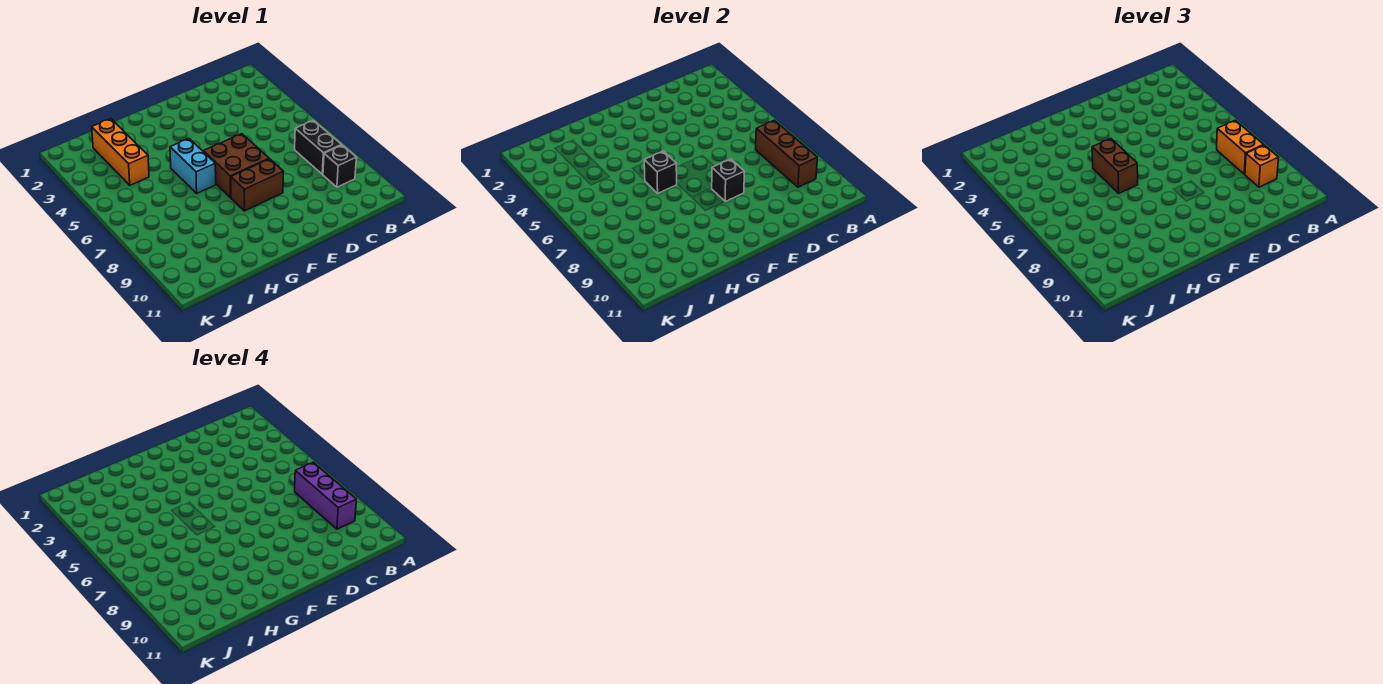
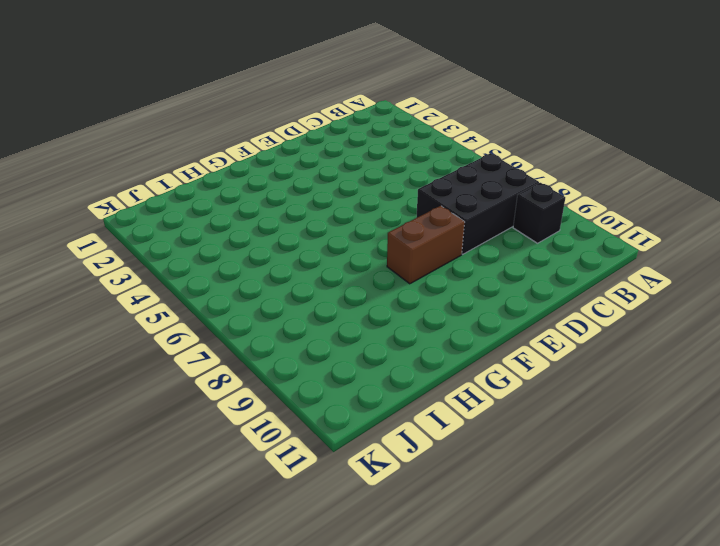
black 2x3 brick [416,153,539,254] -> black 1x2 brick [295,120,341,174]
none -> brown 2x2 brick [203,134,269,197]
none -> cyan 1x2 brick [170,139,216,193]
none -> orange 1x3 brick [92,119,149,185]

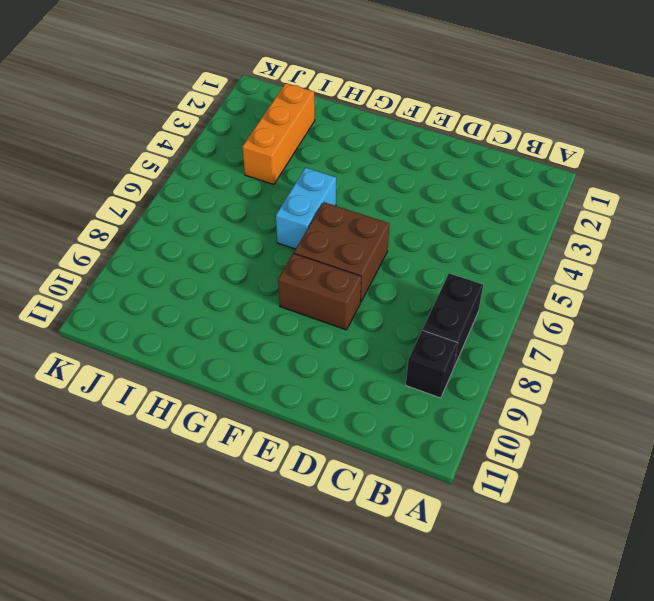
none -> brown 1x3 brick [756,120,817,187]
none -> black 1x1 brick [712,159,745,201]
none -> black 1x1 brick [644,151,677,193]

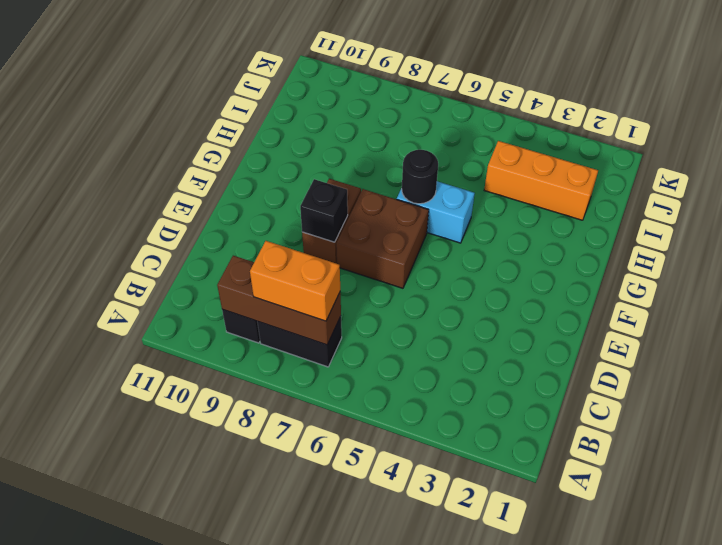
black 1x1 round brick [402,150,438,204] -> black 1x1 brick [644,151,677,193]
none -> orange 1x1 brick [1245,145,1278,187]
none -> brown 1x2 brick [1092,139,1138,193]
none -> purple 1x3 brick [295,462,356,529]

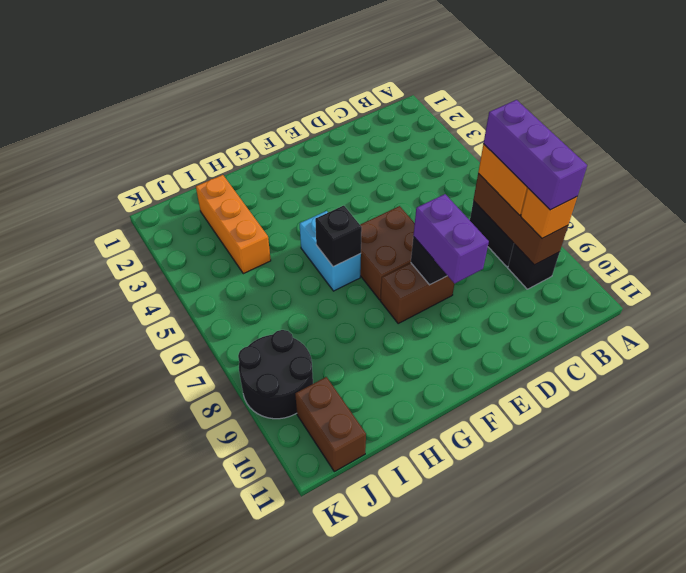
purple 1x2 brick [413,194,489,284] -> none
black 2x2 round brick [238,330,313,419] -> none
brown 1x2 brick [295,377,366,472] -> brown 1x2 brick moved to [1092,139,1138,193]

